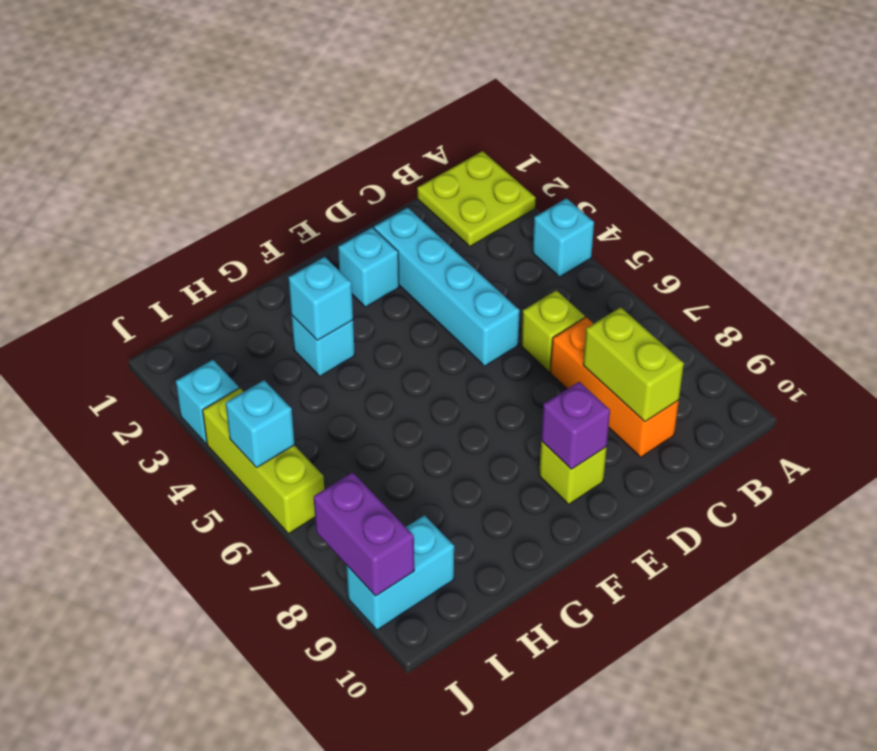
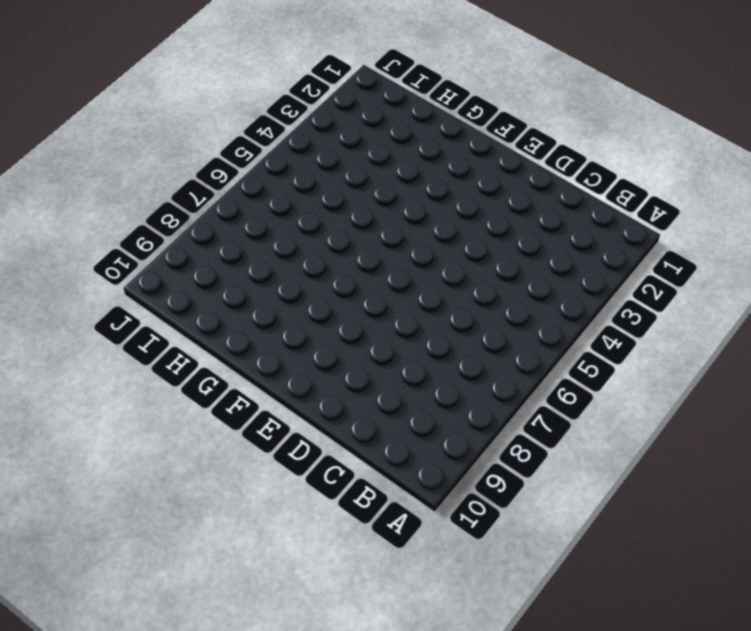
none -> lime 2x2 plate [417,151,536,246]
none -> cyan 1x1 brick [533,198,594,277]
none -> lime 1x1 brick [521,290,585,372]

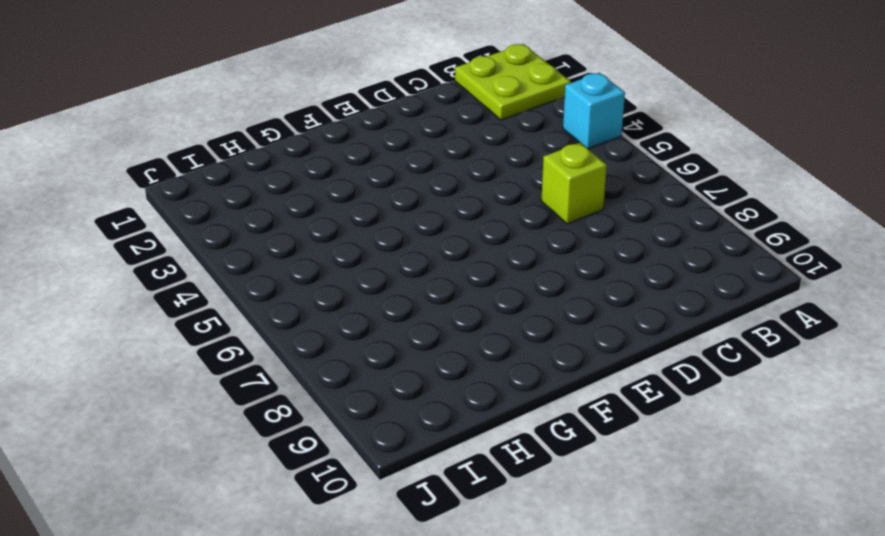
none -> orange 1x3 brick [550,317,679,457]
none -> cyan 1x4 brick [374,208,520,366]
none -> cyan 1x1 brick [338,227,399,307]

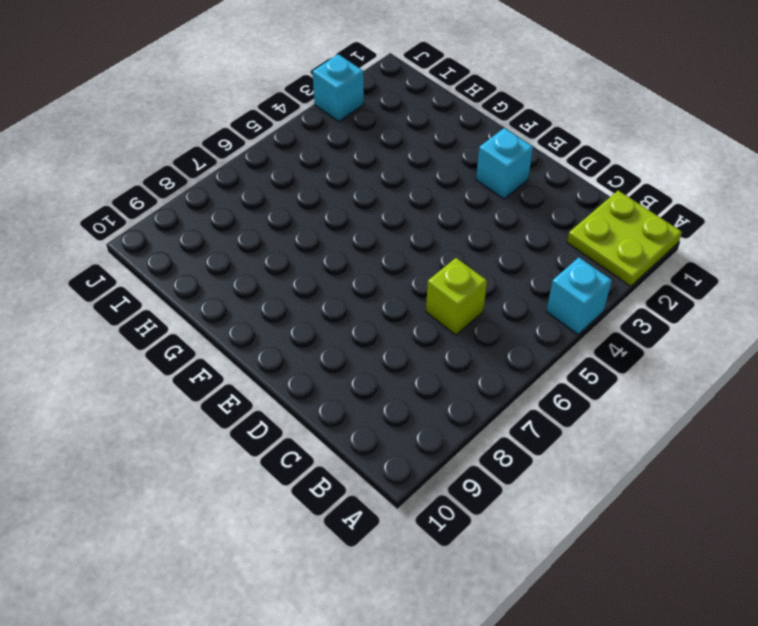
none -> orange 1x3 brick [550,317,679,457]
none -> cyan 1x4 brick [374,208,520,366]
none -> lime 1x1 brick [539,441,607,504]

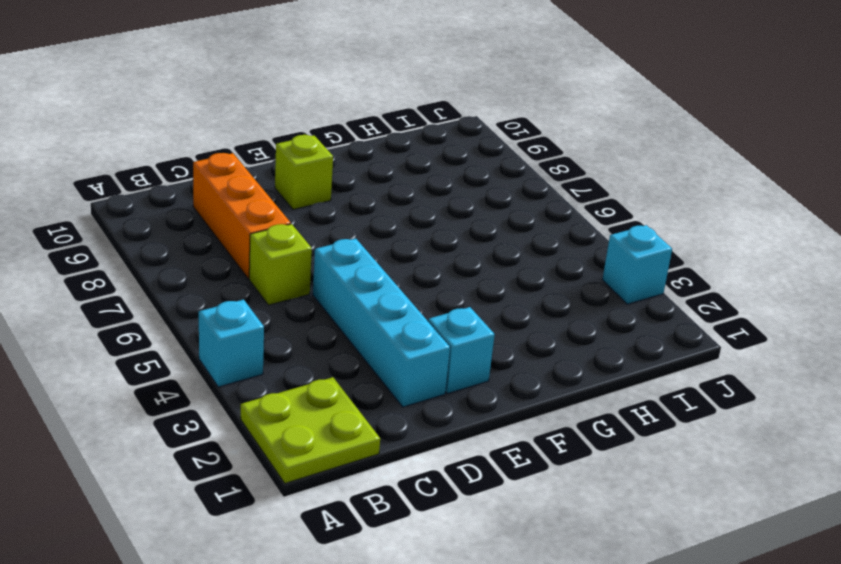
none -> cyan 1x1 brick [291,315,355,376]
none -> cyan 1x2 brick [346,515,454,630]
none -> lime 1x3 brick [203,388,324,534]

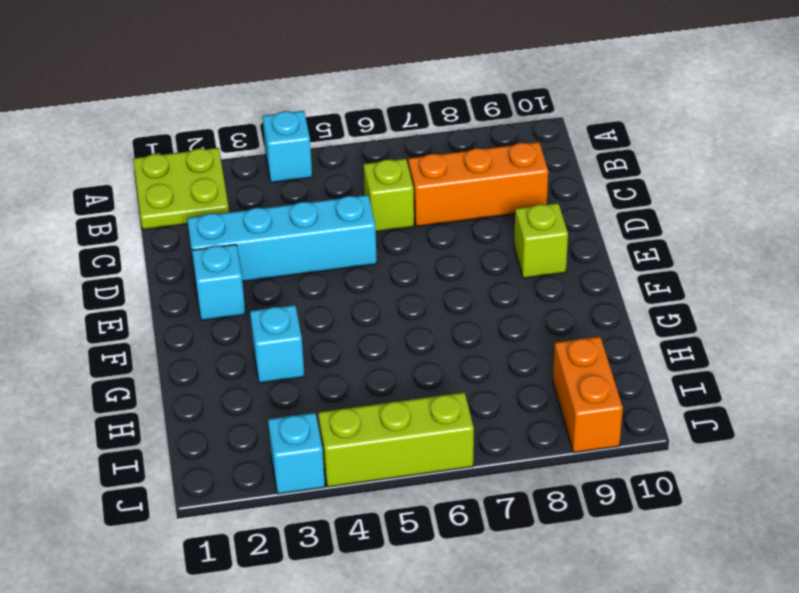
orange 1x2 brick [553,337,623,453] -> cyan 1x2 brick [346,515,454,630]
none -> lime 1x2 brick [583,307,684,422]
none -> purple 1x1 brick [541,382,610,469]
none -> cyan 1x1 brick [288,257,353,340]

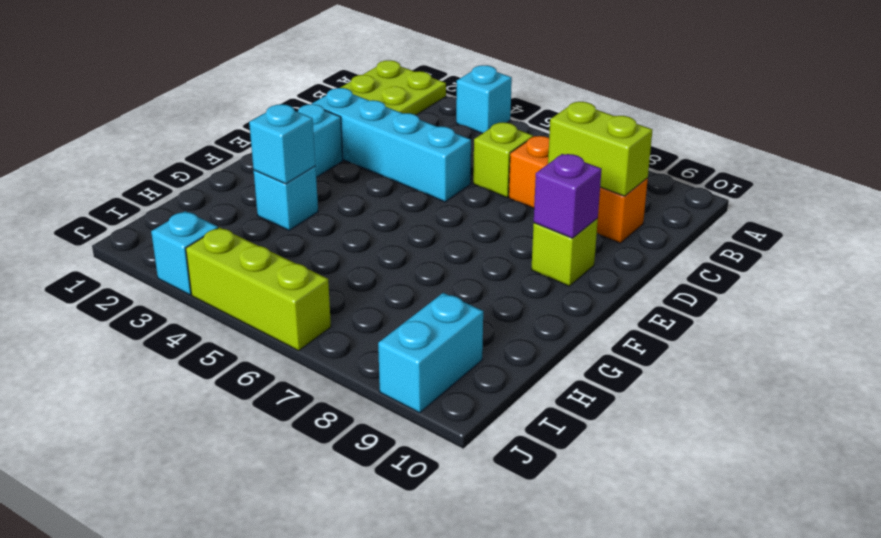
none -> cyan 1x1 brick [226,380,295,468]
none -> purple 1x2 brick [314,472,414,596]

